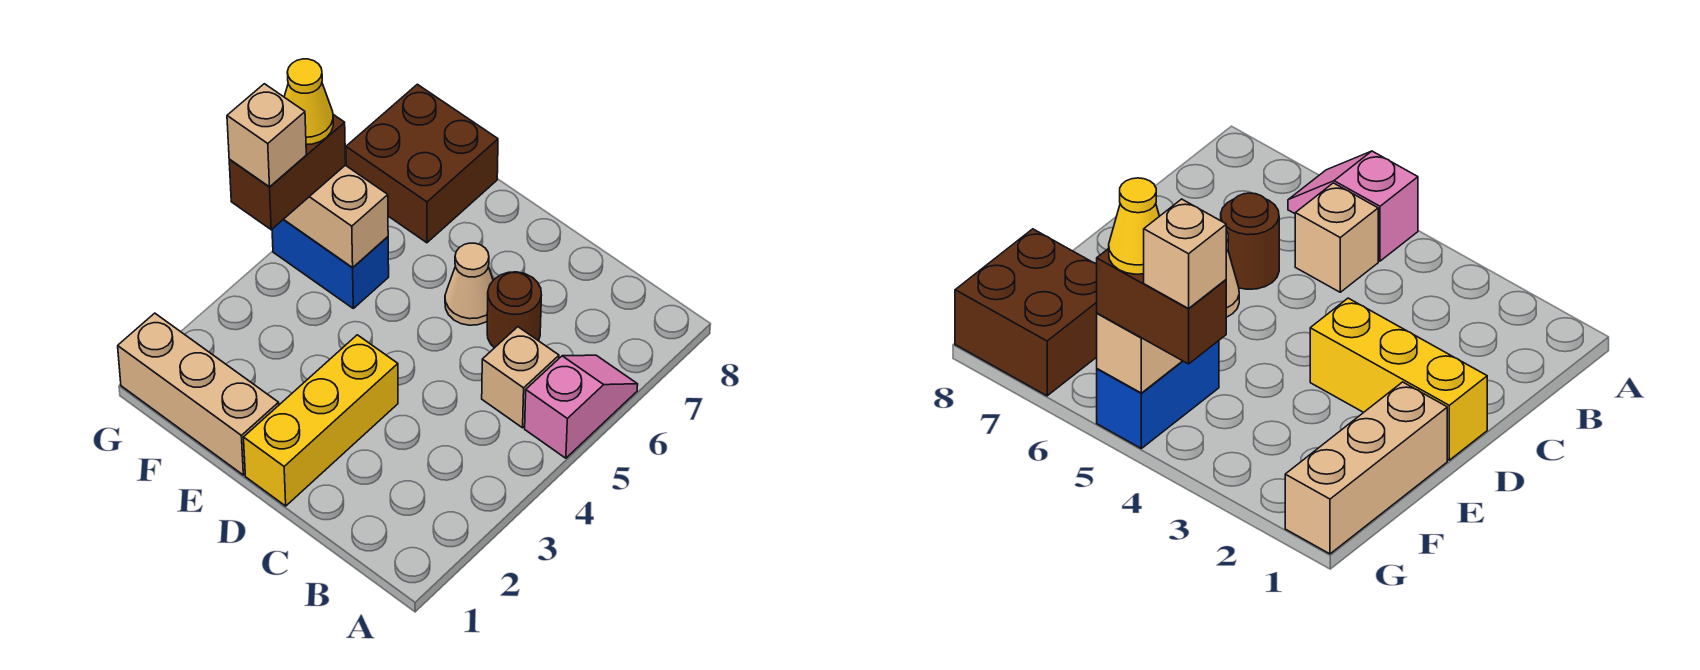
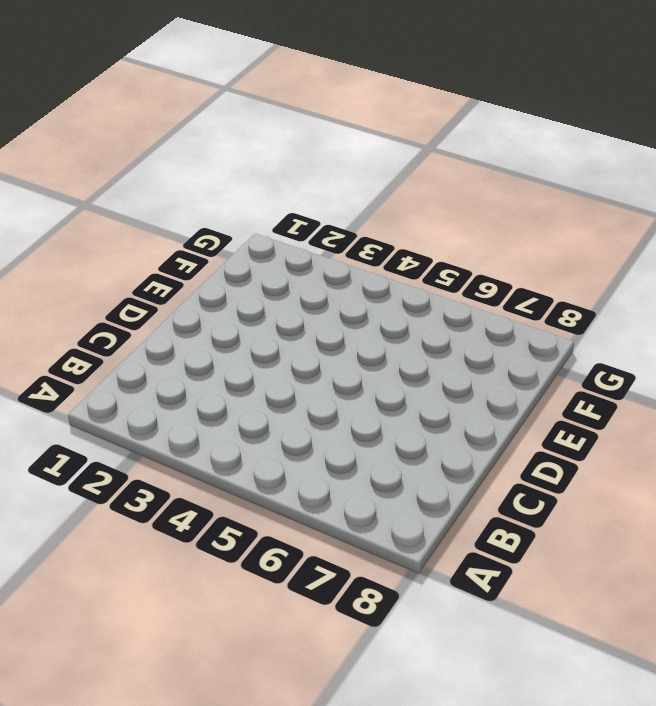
none -> pink 1x2 slope [525,355,638,458]
none -> tan 1x1 brick [482,327,559,428]
none -> brown 1x1 round brick [487,272,541,348]

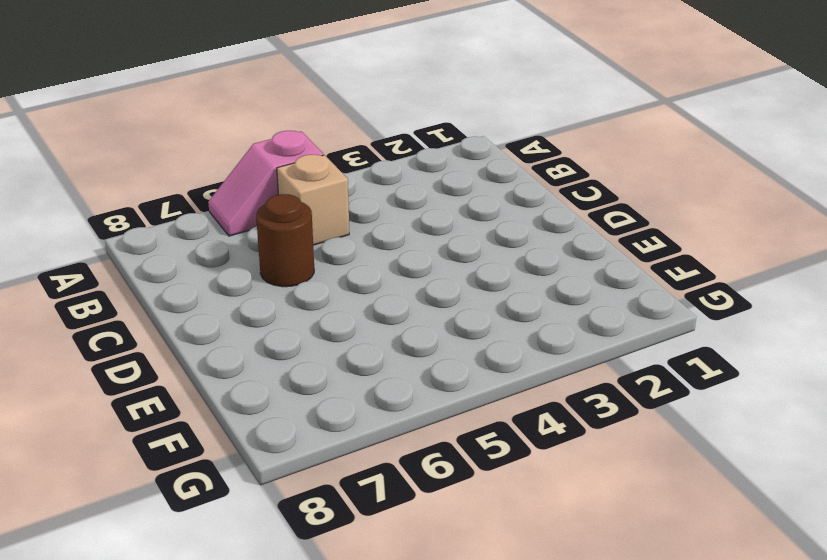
none -> yellow 1x3 brick [244,335,398,506]
none -> tan 1x1 cone [445,243,493,325]
none -> tan 1x3 brick [118,313,279,475]

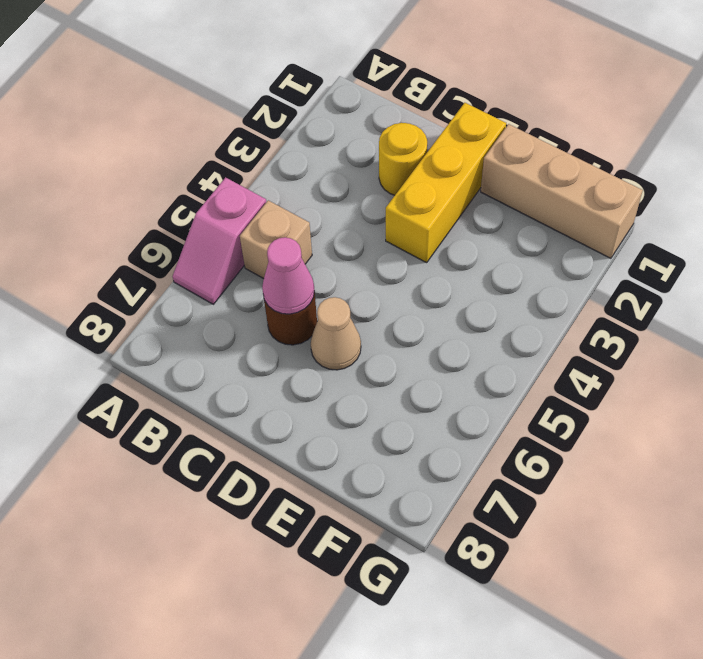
yellow 1x1 round brick [379,123,427,195] -> none
pink 1x1 cone [262,237,314,314] -> none
none -> blue 1x2 brick [272,220,389,308]
none -> brown 2x2 brick [346,84,498,243]
none -> tan 1x2 brick [284,165,388,268]

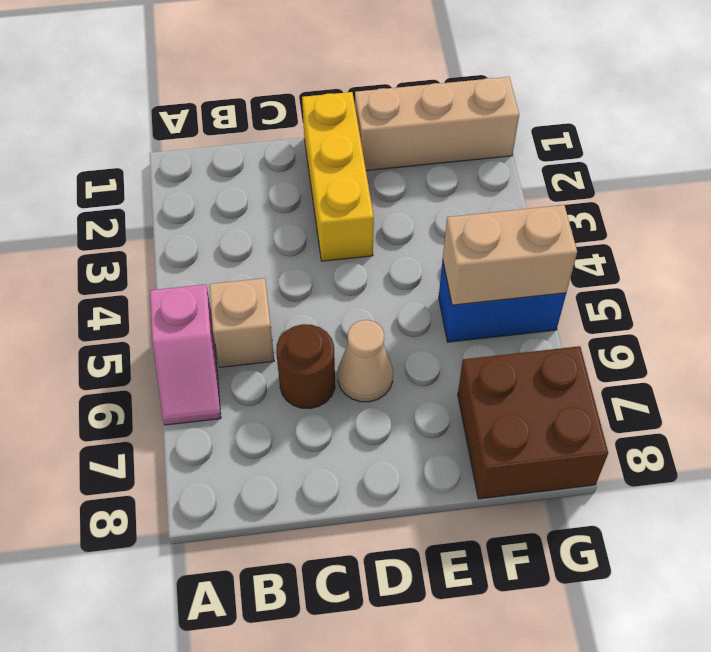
none -> brown 1x2 brick [229,115,346,230]
none -> tan 1x1 brick [227,84,306,187]
none -> yellow 1x1 cone [284,59,333,145]

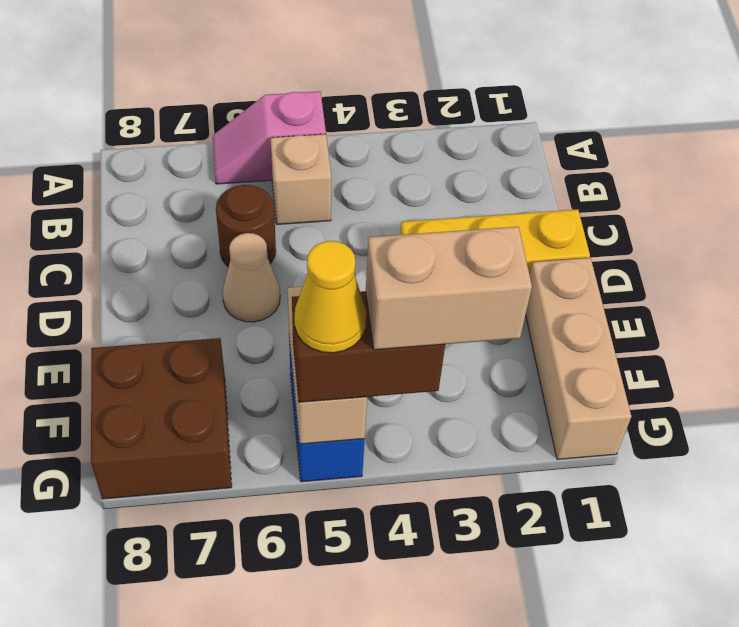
tan 1x2 brick [366,227,532,350] -> tan 1x1 brick [227,84,306,187]

